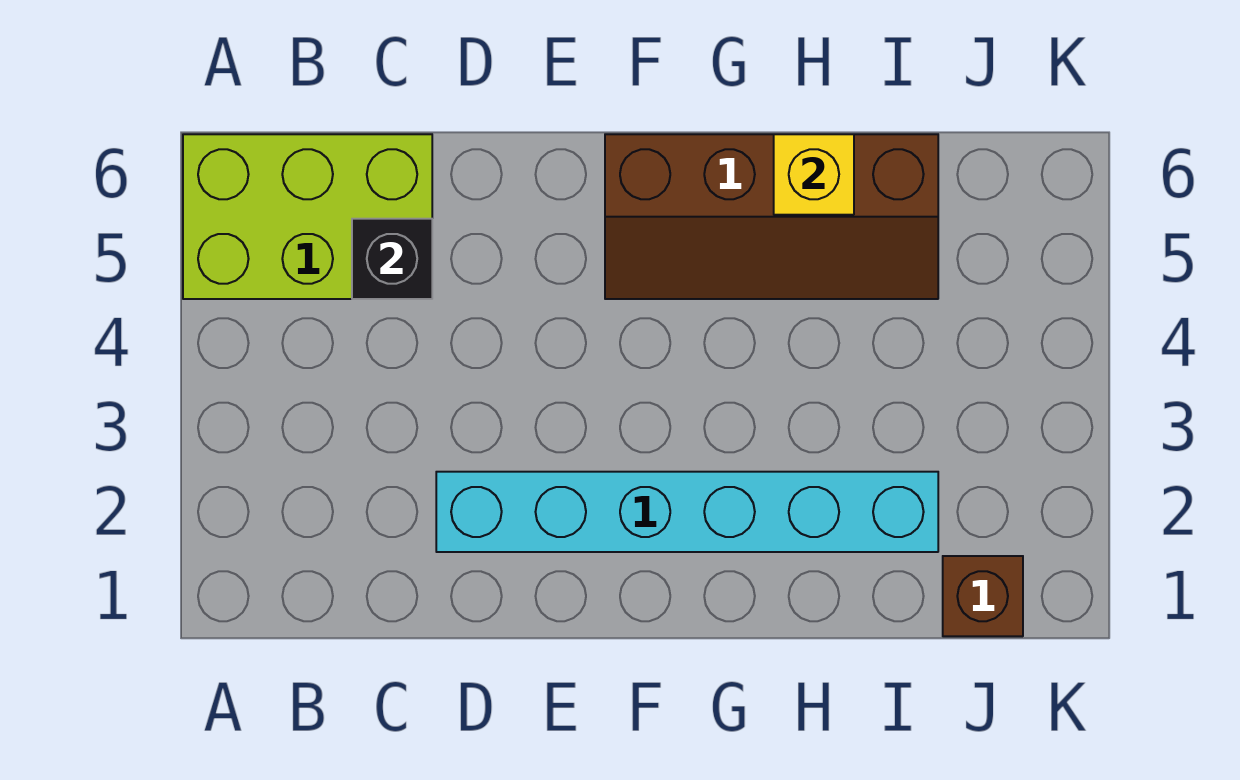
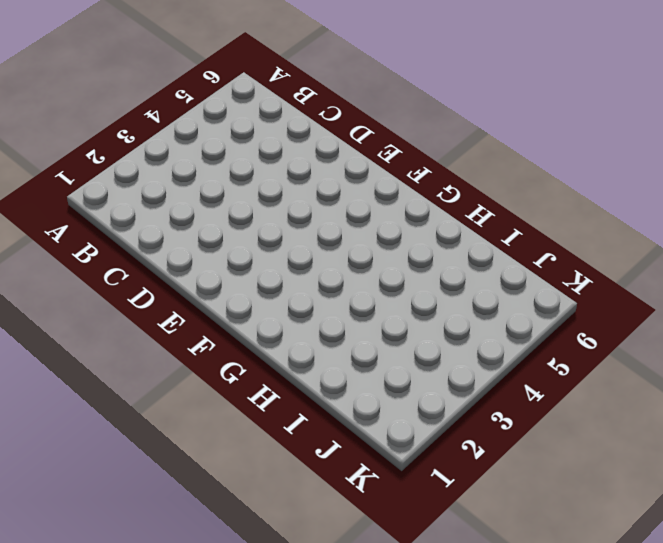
none -> lime 2x3 brick [183,134,432,299]
none -> cyan 1x6 brick [436,472,938,552]

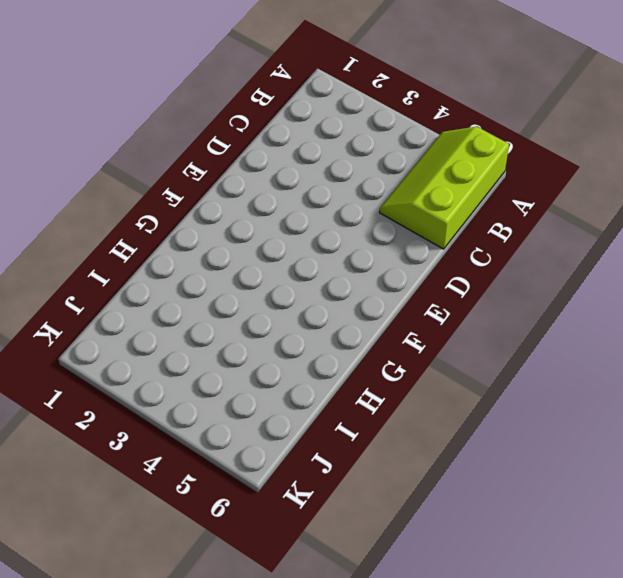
lime 2x3 slope [379,126,509,249] -> lime 2x3 brick [183,134,432,299]
none -> cyan 1x6 brick [436,472,938,552]
none -> brown 2x4 slope [605,134,938,299]

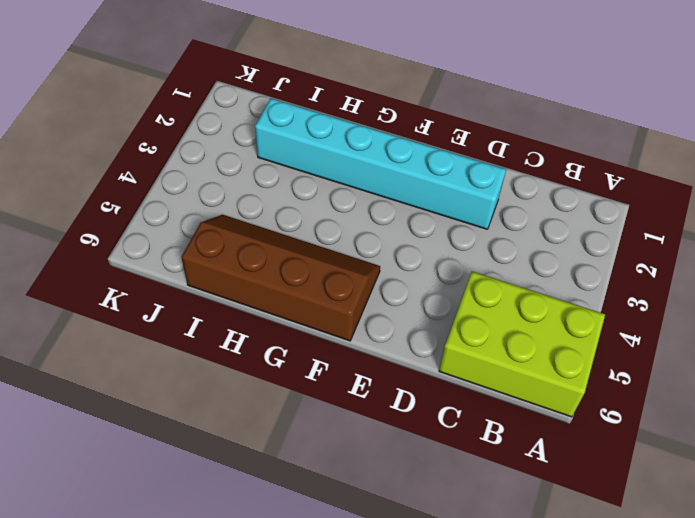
none -> brown 1x1 brick [943,556,1023,636]
none -> black 1x1 brick [352,219,432,299]

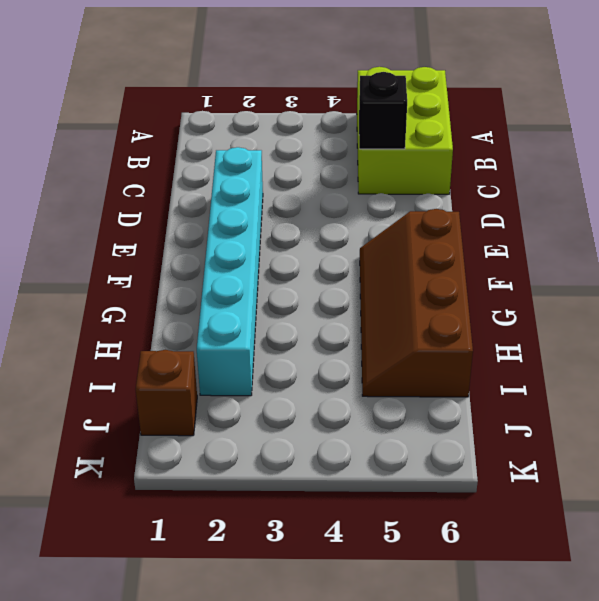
none -> yellow 1x1 brick [774,134,854,215]

